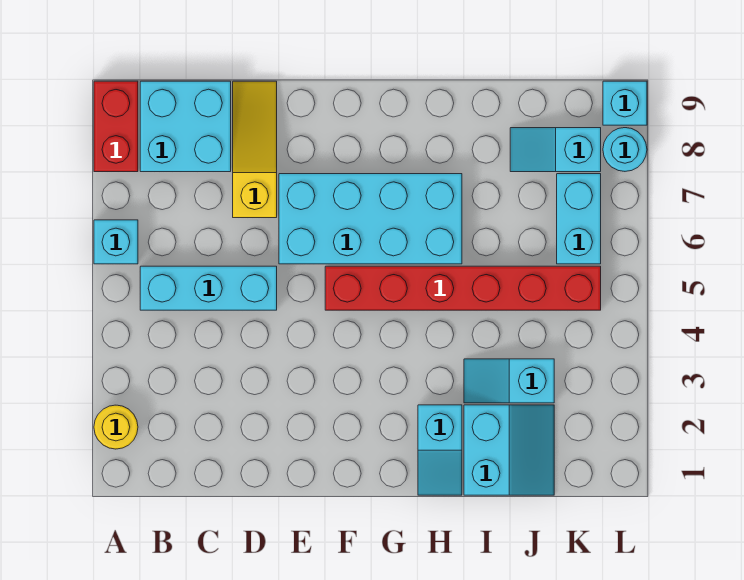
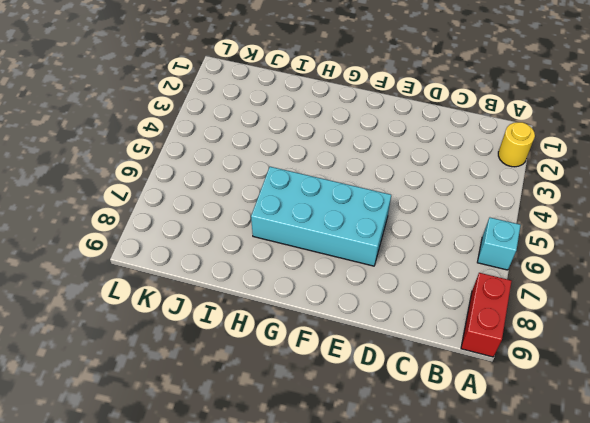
none -> cyan 1x3 brick [140,266,277,310]
none -> cyan 2x2 brick [140,81,231,172]
none -> yellow 1x3 slope [233,81,277,218]

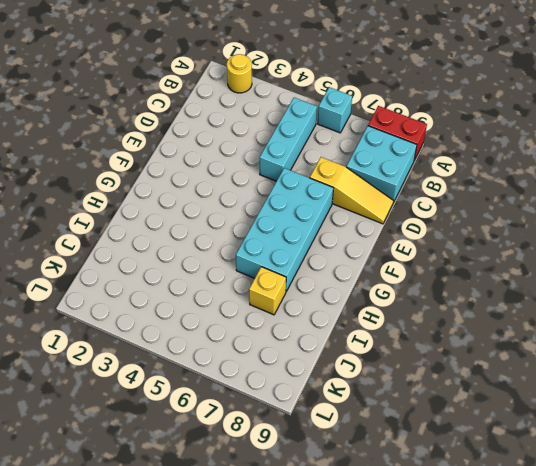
yellow 1x1 brick [249,267,286,315] -> none
none -> red 1x6 brick [325,266,601,310]
none -> cyan 1x2 slope [418,405,462,495]
none -> cyan 2x2 slope [464,405,554,495]

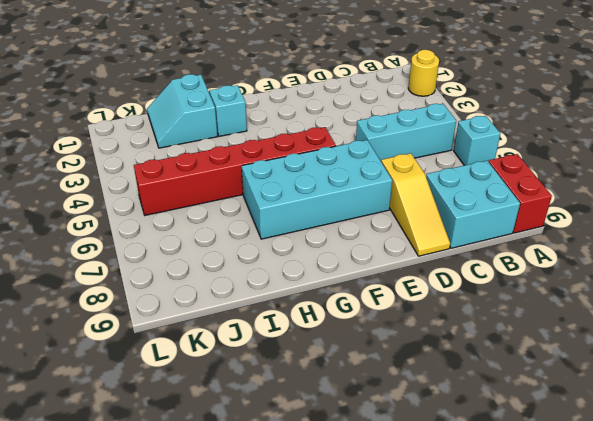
none -> cyan 1x2 slope [464,359,554,403]
none -> cyan 1x2 slope [510,128,601,172]
none -> cyan 1x2 brick [557,174,601,264]

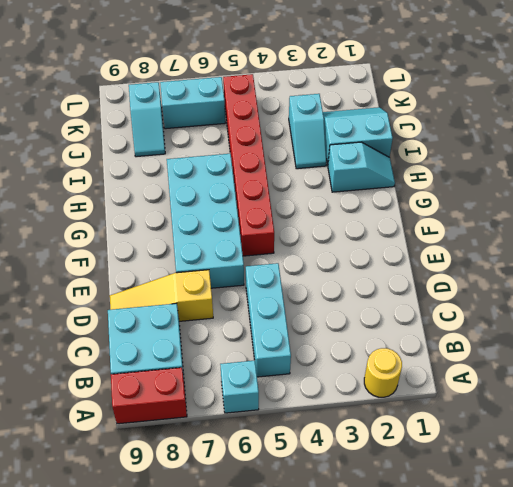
none -> cyan 1x1 round brick [603,128,647,171]
none -> cyan 1x1 brick [603,81,647,125]

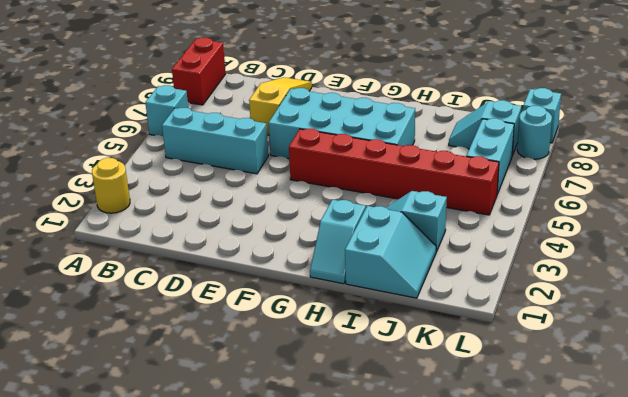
none -> cyan 2x2 brick [140,81,231,172]

